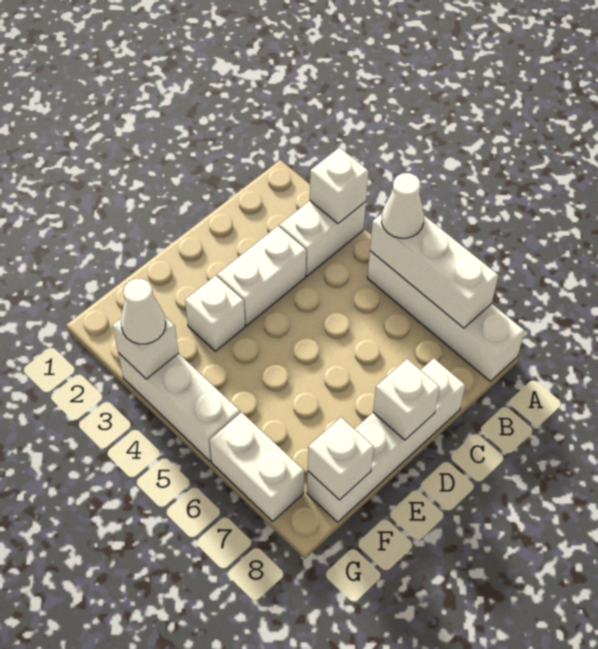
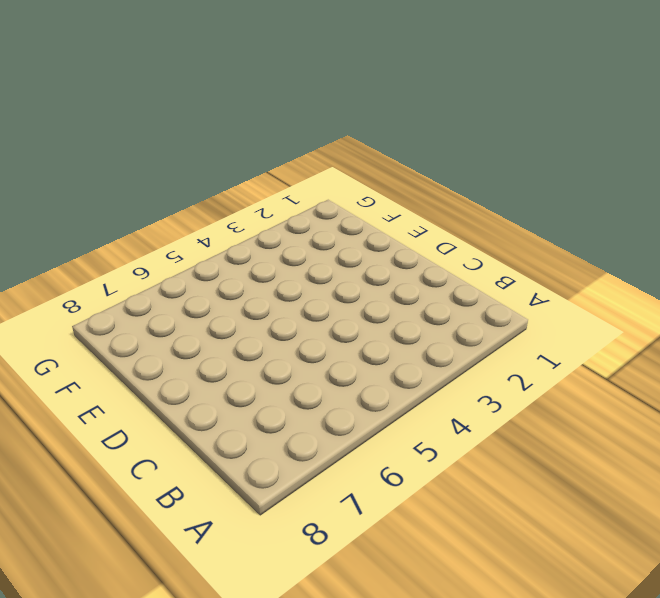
none -> white 1x2 brick [279,201,366,276]
none -> white 1x4 brick [367,251,525,381]
none -> white 1x2 brick [217,226,306,325]

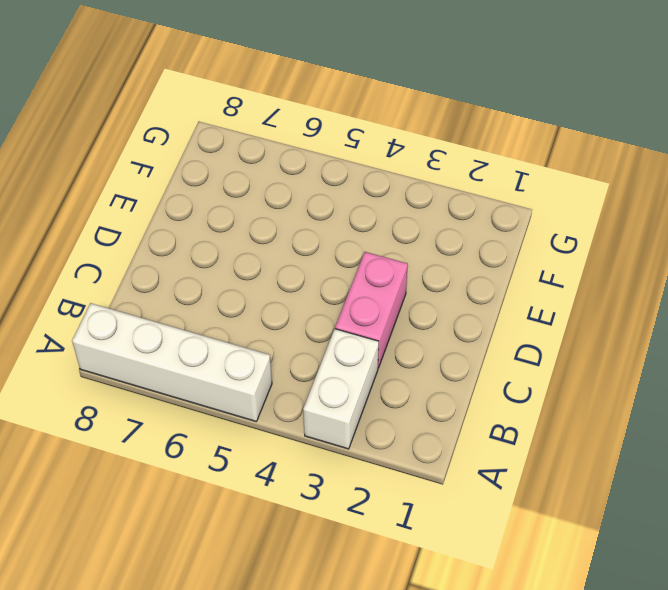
pink 1x2 brick [335,252,408,368] -> white 1x2 brick [217,226,306,325]
none -> white 1x4 brick [307,358,465,522]
none -> white 1x1 brick [185,275,245,351]
none -> white 1x3 brick [118,353,240,461]

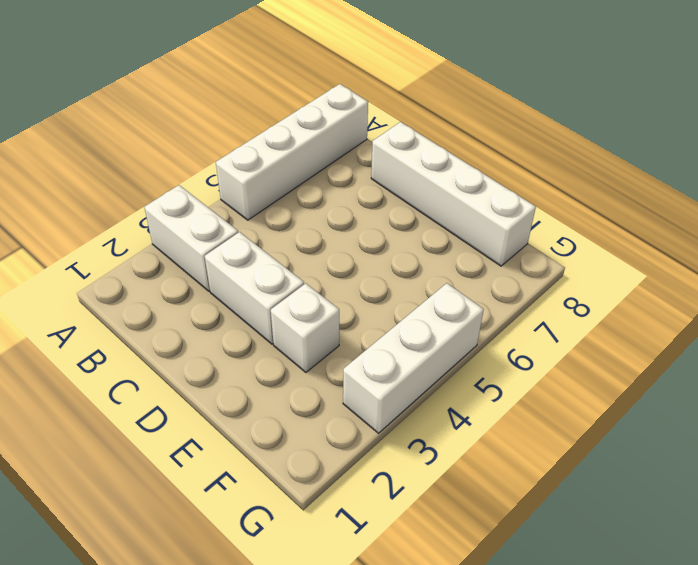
none -> white 1x2 brick [209,412,304,521]
none -> white 1x1 brick [310,147,369,223]
none -> white 1x3 brick [370,214,499,328]

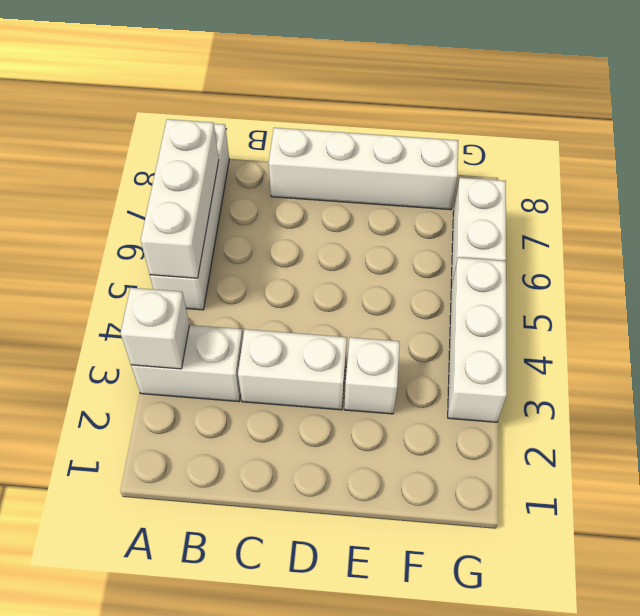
none -> white 1x1 brick [373,359,440,440]
none -> white 1x1 brick [308,417,374,500]
none -> white 1x1 brick [113,317,178,379]

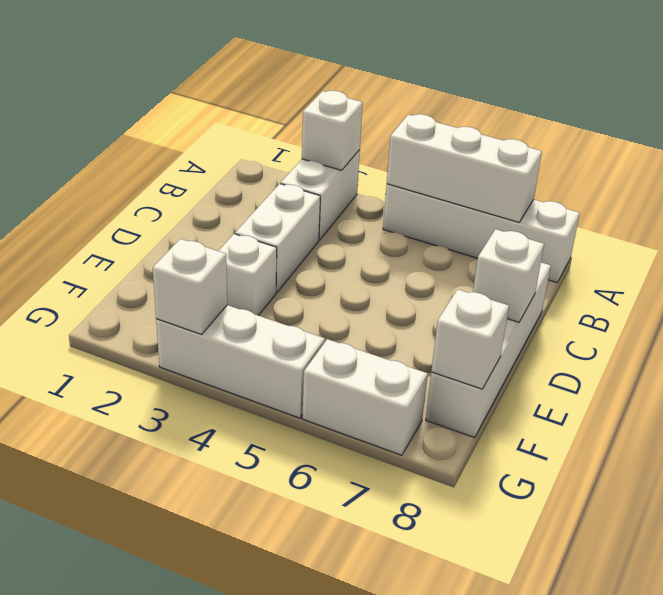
none -> white 1x1 cone [382,173,424,238]
none -> white 1x1 cone [121,279,166,344]

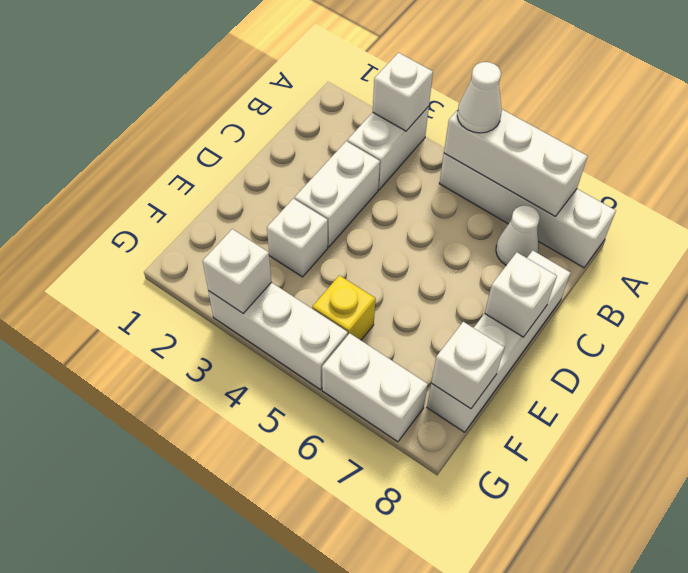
white 1x1 cone [496,205,540,265] -> white 1x1 cone moved to [121,279,166,344]
yellow 1x1 brick [312,275,376,340] -> none

